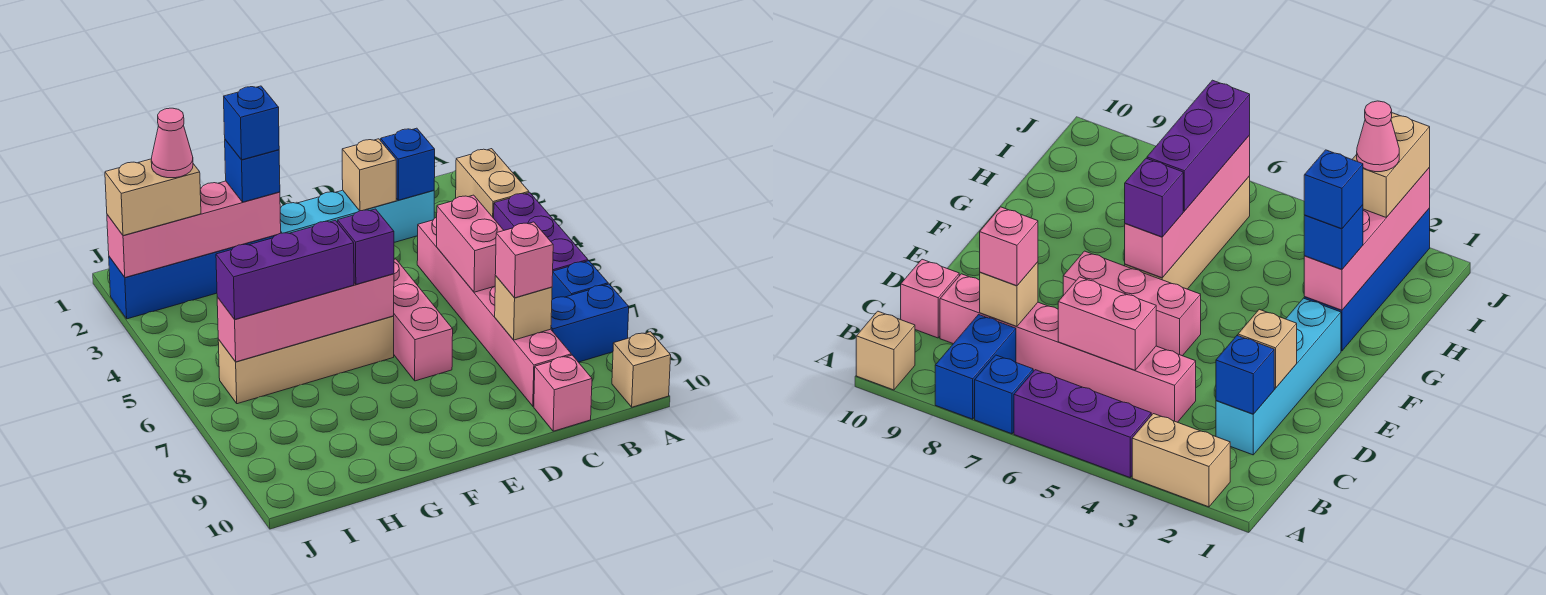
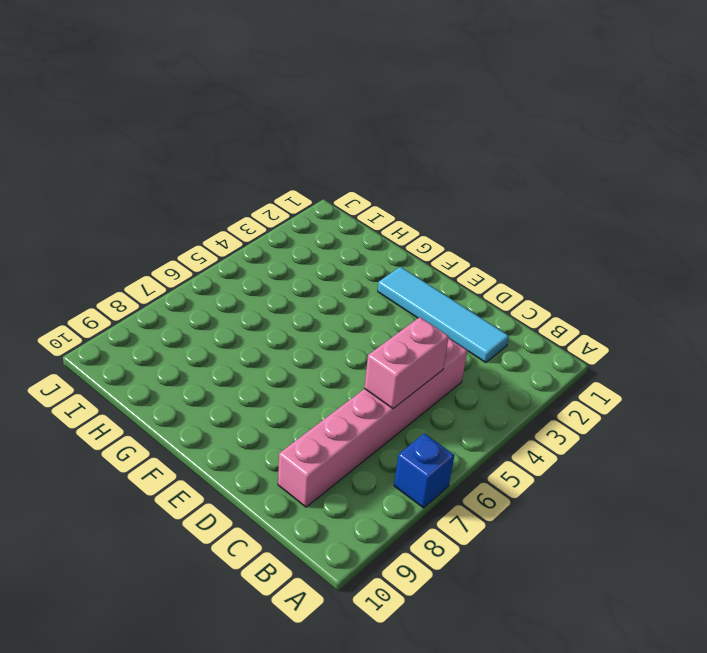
cyan 1x4 tile [378,267,509,363] -> cyan 1x4 brick [280,190,434,242]
none -> tan 1x2 brick [456,149,529,218]
none -> purple 1x3 brick [494,193,588,271]
none -> blue 1x2 brick [551,284,629,362]

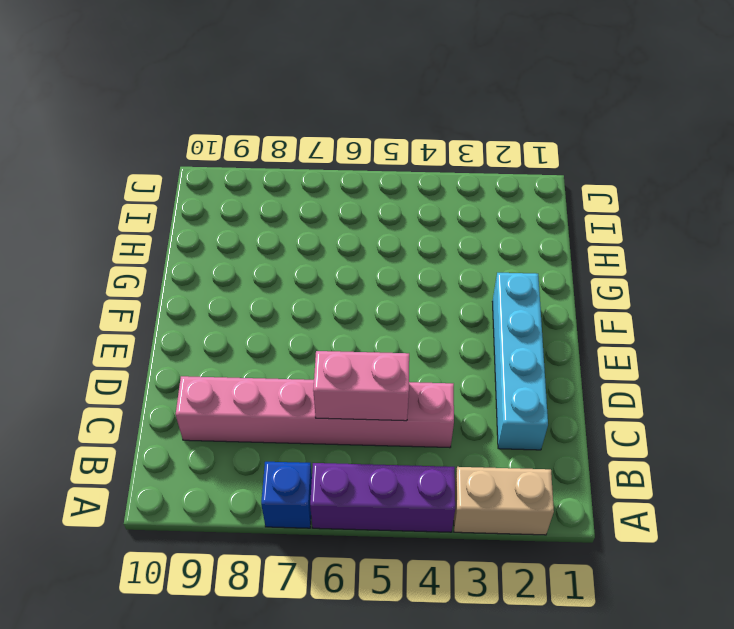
none -> blue 1x2 brick [551,284,629,362]
none -> tan 1x1 brick [612,332,671,407]
none -> pink 1x1 brick [534,355,592,431]

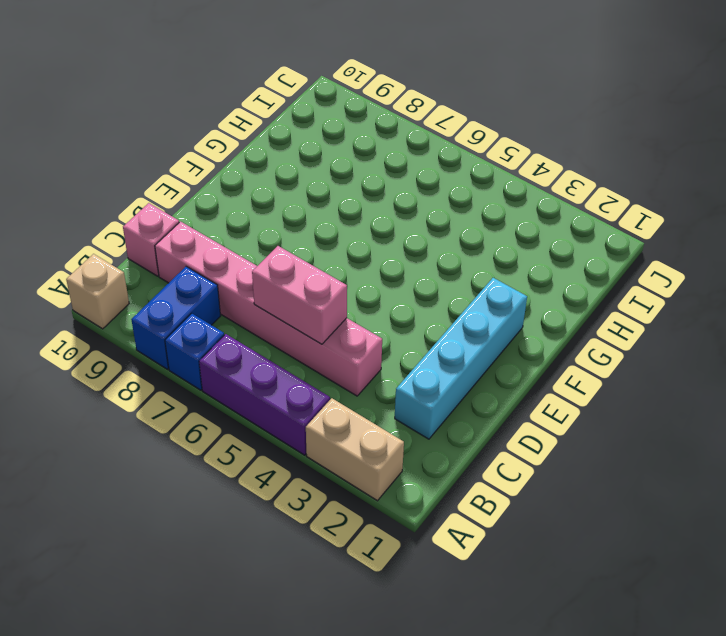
none -> pink 1x3 brick [394,259,453,381]
none -> tan 1x4 brick [218,316,394,404]
none -> blue 1x4 brick [109,235,276,319]

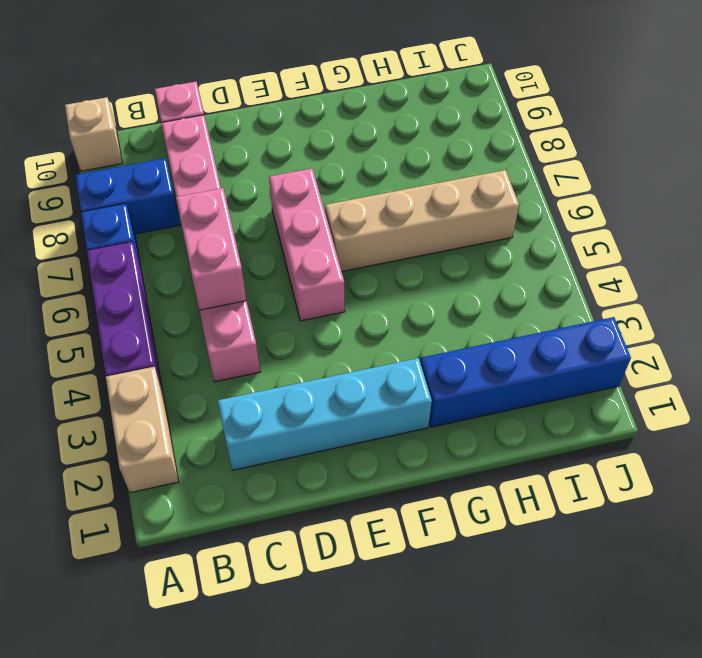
none -> blue 1x1 brick [381,128,435,200]
none -> tan 1x1 brick [495,276,552,340]
none -> tan 1x1 brick [342,139,396,211]

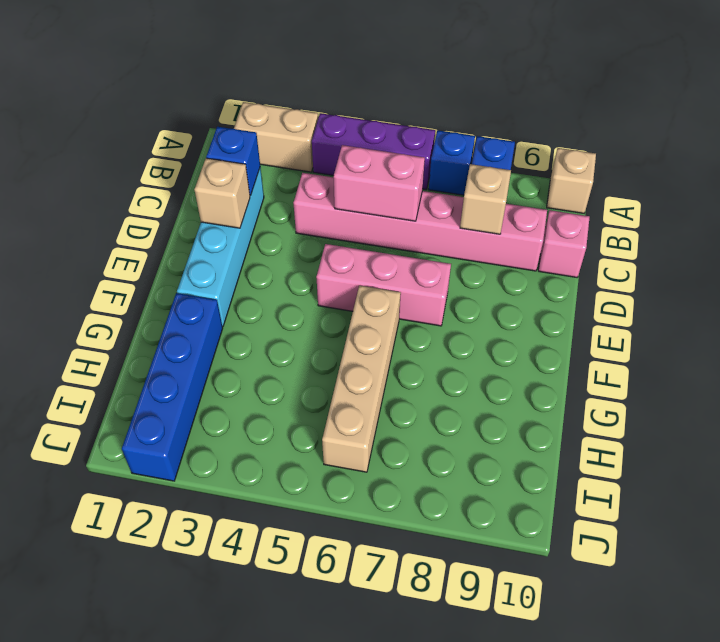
none -> pink 1x4 brick [217,274,394,362]
none -> pink 1x4 brick [107,181,281,277]
none -> pink 1x1 brick [495,222,553,298]

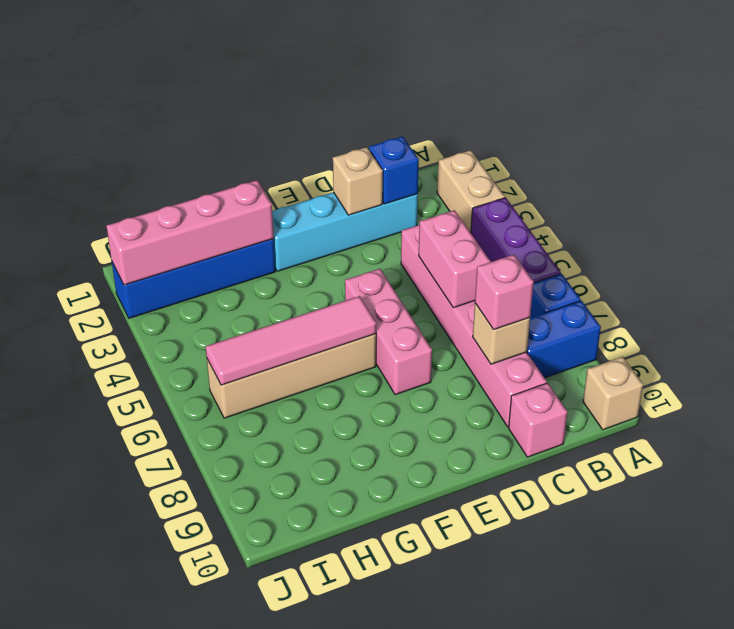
pink 1x4 tile [206,296,376,385] -> pink 1x4 brick [217,274,394,362]
none -> purple 1x1 brick [338,209,394,284]
none -> blue 1x1 brick [225,140,280,202]
none -> purple 1x3 brick [216,220,354,319]

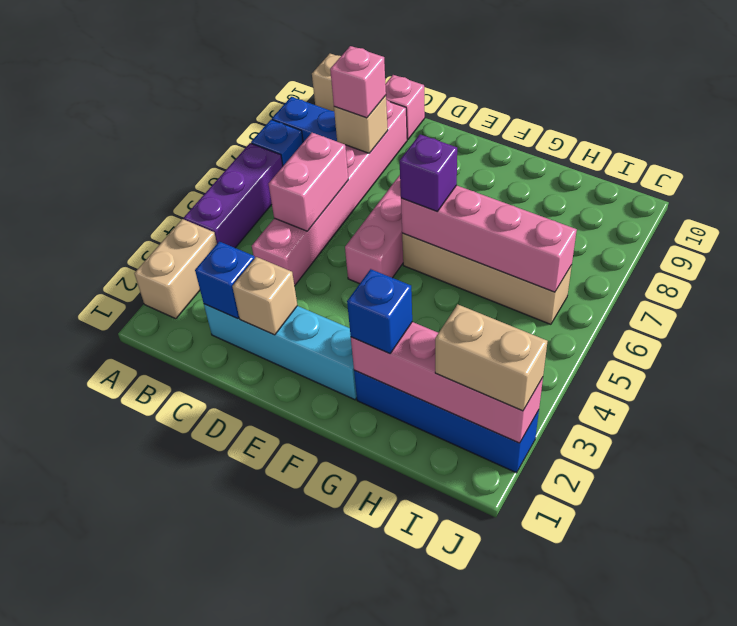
none -> purple 1x3 brick [216,220,354,319]
none -> blue 1x1 brick [224,86,279,160]
none -> pink 1x1 cone [151,108,193,178]

